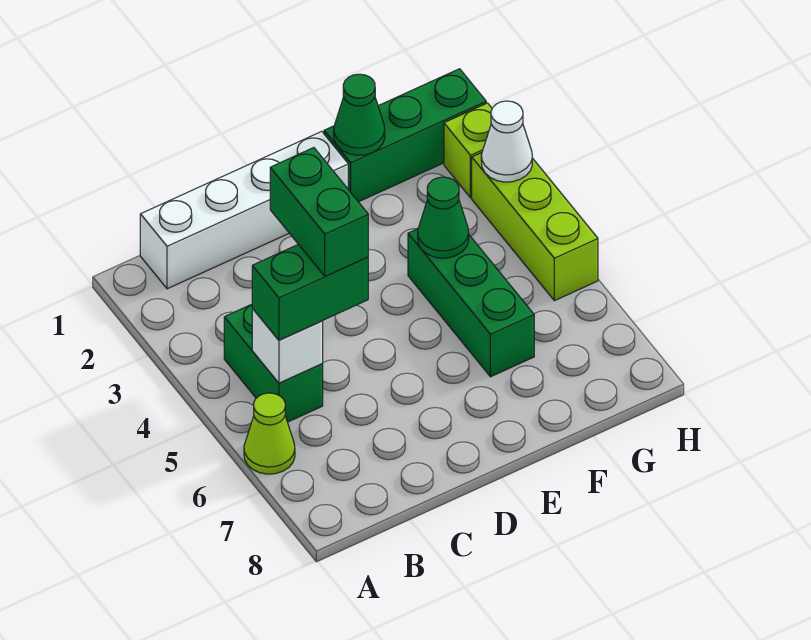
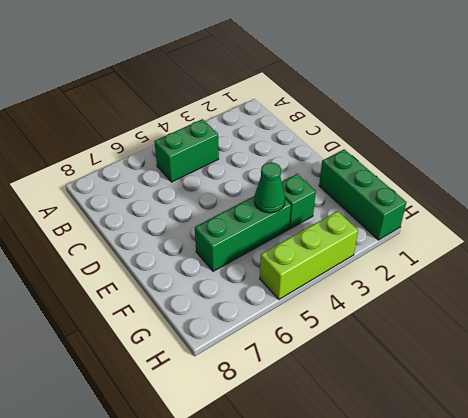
green 1x1 brick [282,174,316,229] -> none
none -> lime 1x1 cone [244,393,295,474]
none -> white 1x4 brick [140,131,348,289]
none -> lime 1x1 brick [444,103,492,198]

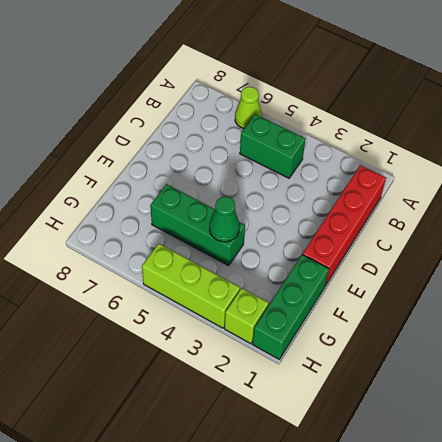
red 1x4 brick [303,165,386,284] -> white 1x4 brick [140,131,348,289]
none -> white 1x1 brick [252,308,323,383]
none -> green 1x1 cone [334,74,385,155]
none -> white 1x1 cone [481,101,532,182]

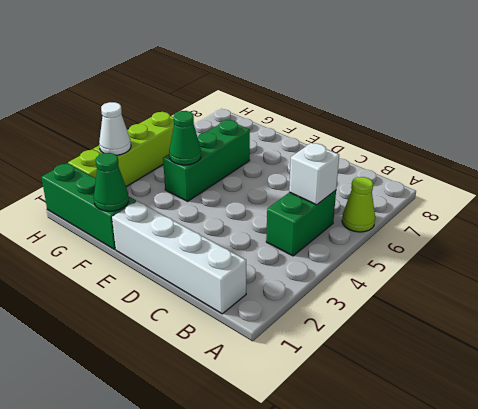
none -> green 1x2 brick [252,244,368,340]
none -> green 1x2 brick [270,148,368,277]

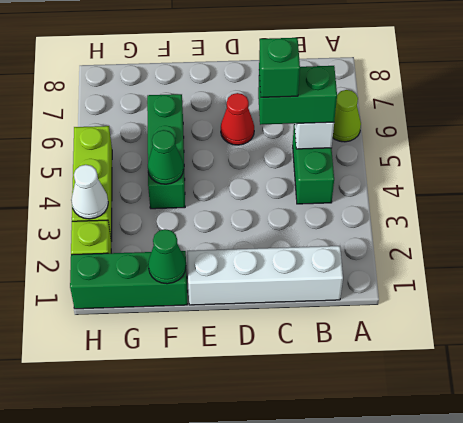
green 1x1 brick [259,38,300,97] -> green 1x2 brick [270,148,368,277]
red 1x1 cone [221,93,254,145] -> none

